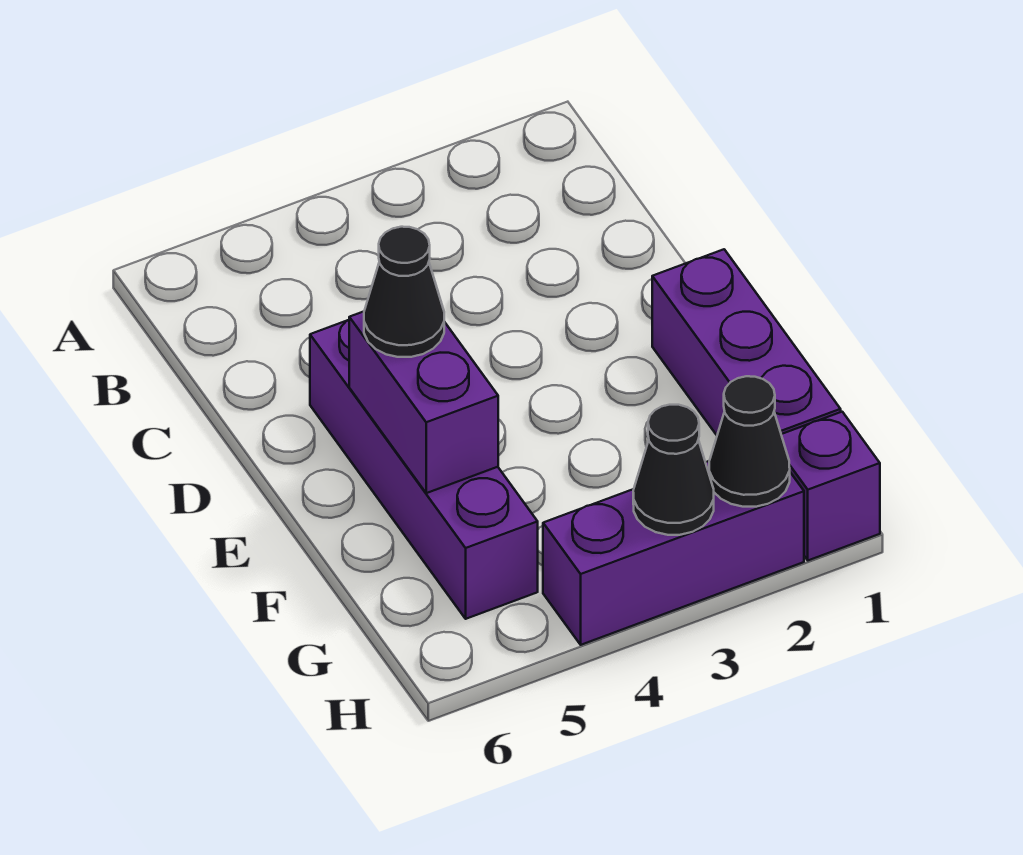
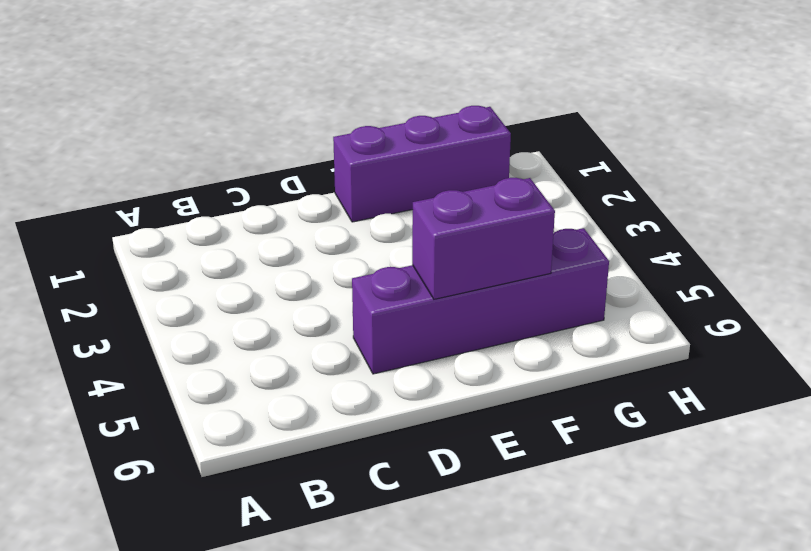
none -> purple 1x1 brick [781,412,880,560]
none -> purple 1x3 brick [543,461,804,645]

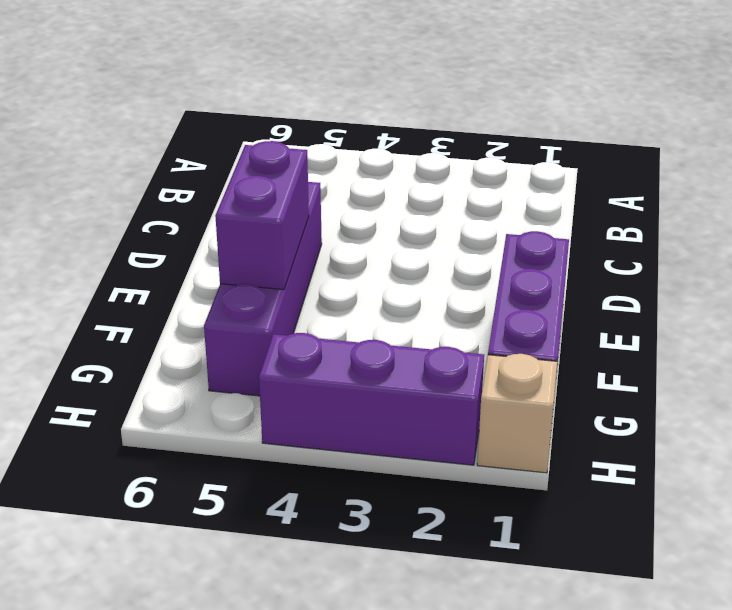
tan 1x1 brick [477,354,557,473] -> purple 1x1 brick [781,412,880,560]
none -> black 1x1 cone [709,376,790,507]
none -> black 1x1 cone [633,405,714,535]

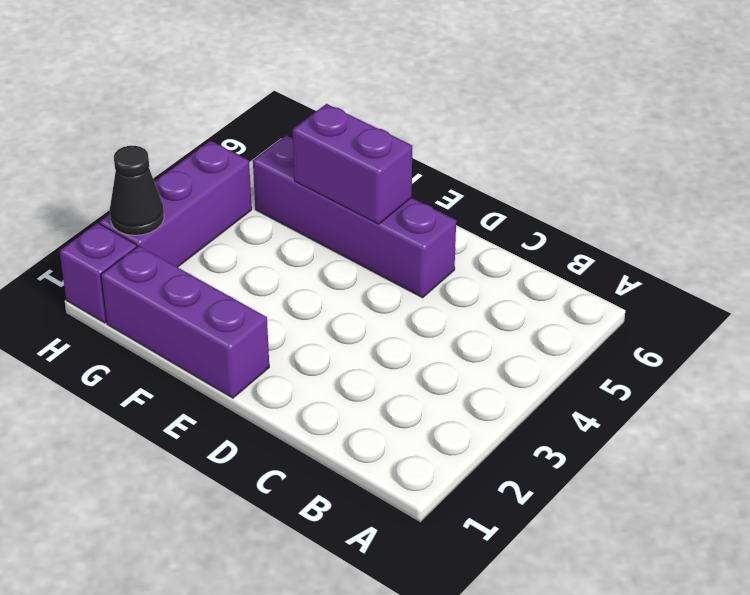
none -> black 1x1 cone [633,405,714,535]
none -> black 1x1 cone [364,227,444,357]

